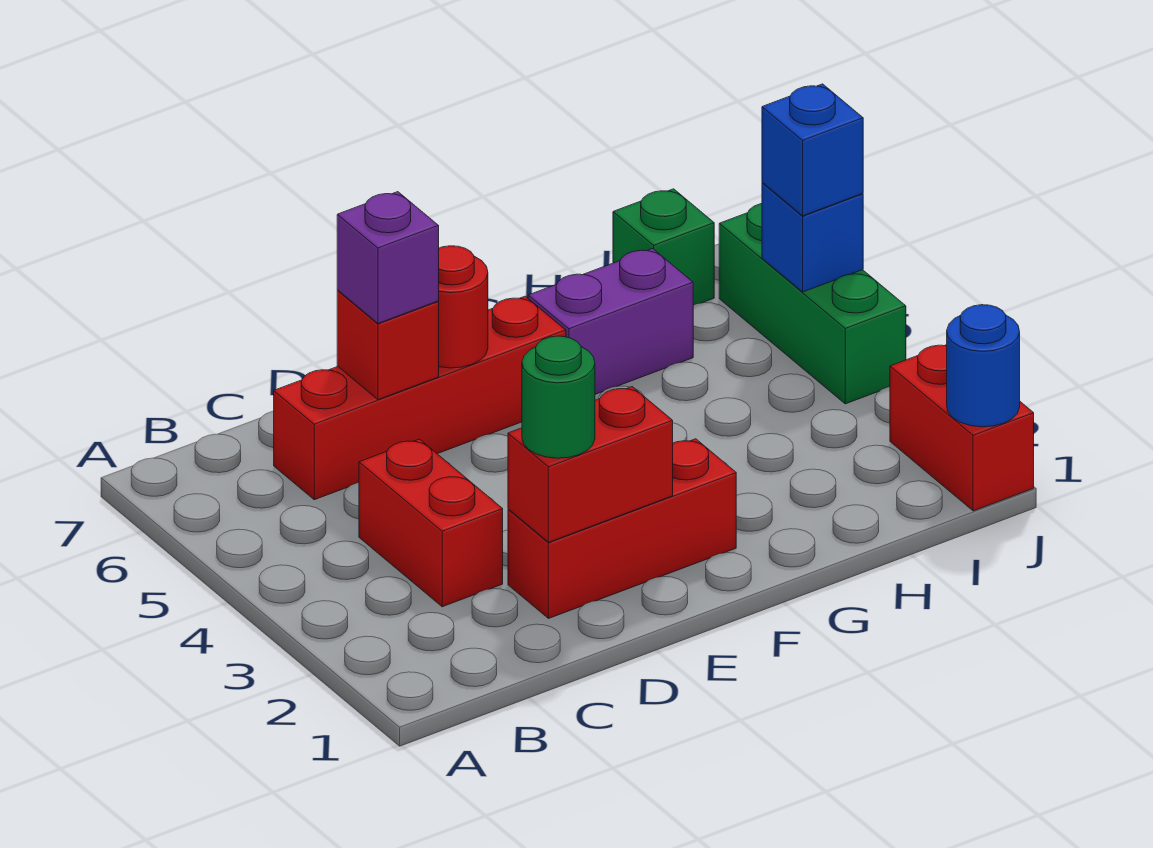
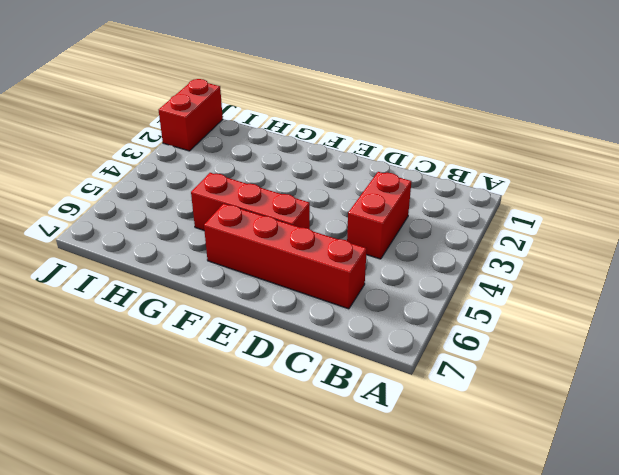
red 1x3 brick [191,173,310,230] -> red 1x3 brick moved to [508,439,736,619]
none -> purple 1x2 brick [528,249,693,394]
none -> green 1x1 brick [613,189,714,305]
none -> green 1x3 brick [719,204,906,404]

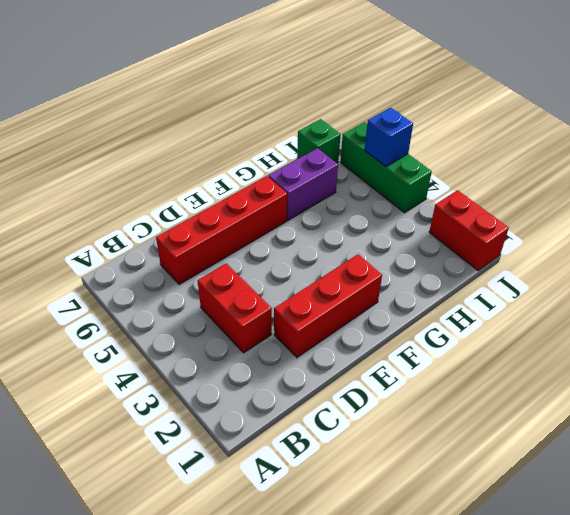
none -> red 1x2 brick [508,387,673,542]
none -> red 1x1 brick [337,291,439,400]
none -> red 1x1 round brick [438,246,488,368]

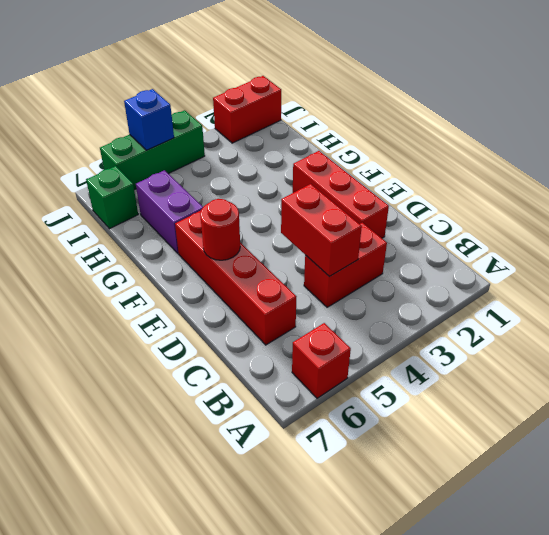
red 1x1 brick [292,323,351,398] -> red 1x1 brick moved to [337,291,439,400]
red 1x2 brick [281,184,362,277] -> red 1x2 brick moved to [508,387,673,542]
none -> blue 1x1 round brick [947,305,1020,427]
none -> green 1x1 round brick [522,336,595,458]
none -> purple 1x1 brick [337,192,439,323]

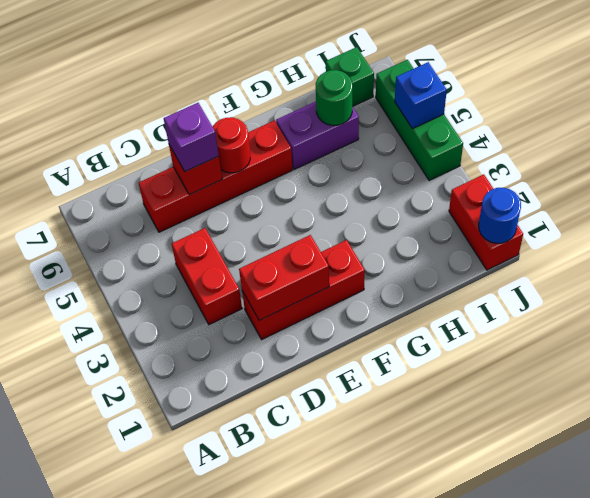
green 1x1 round brick [316,70,352,125] -> green 1x1 round brick moved to [522,336,595,458]
none -> blue 1x1 brick [762,84,863,216]

